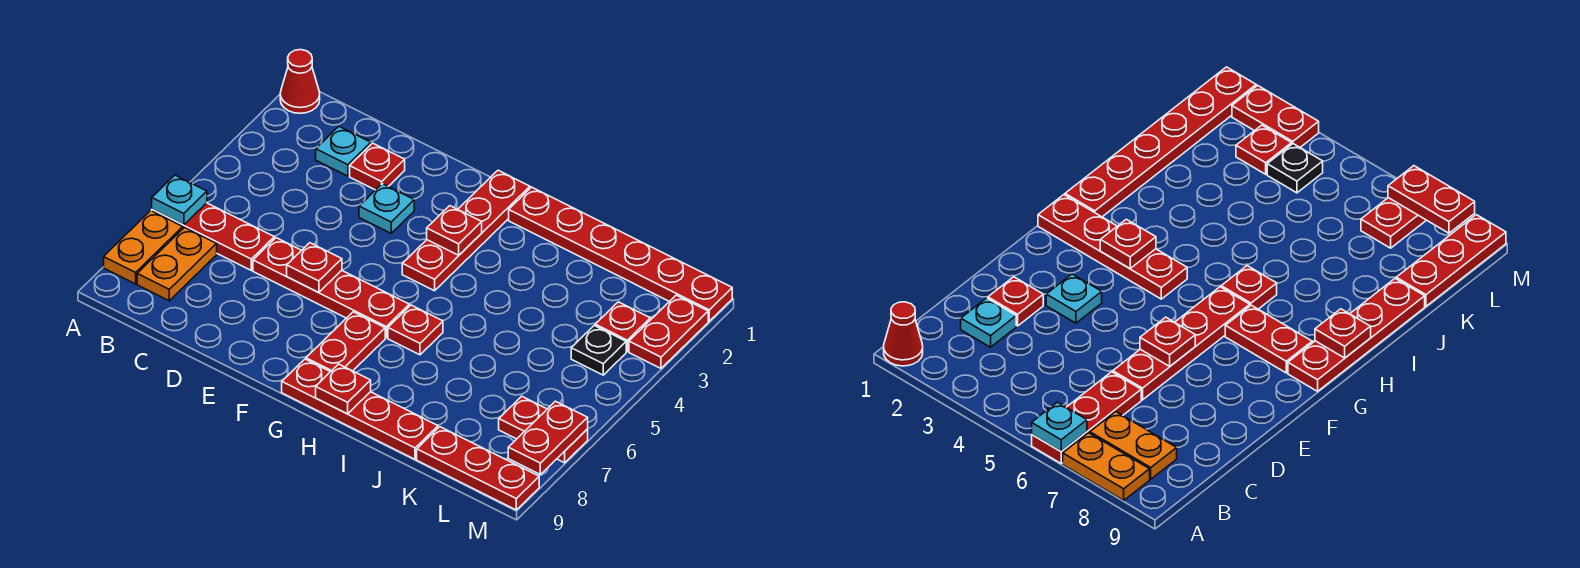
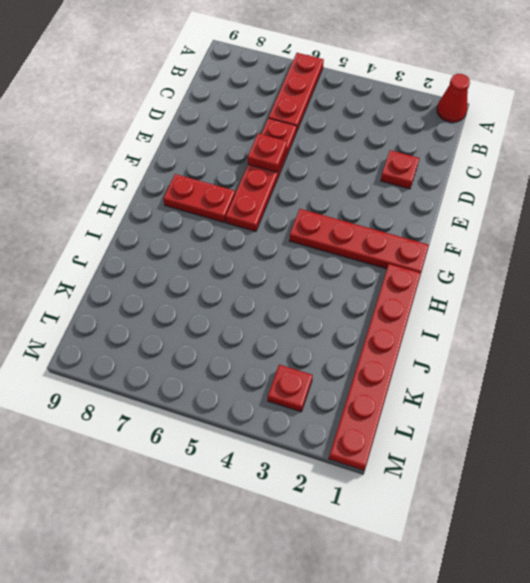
none -> orange 1x2 plate [104,211,183,284]
none -> orange 1x2 plate [137,228,217,301]
none -> cyan 1x1 plate [316,127,371,176]

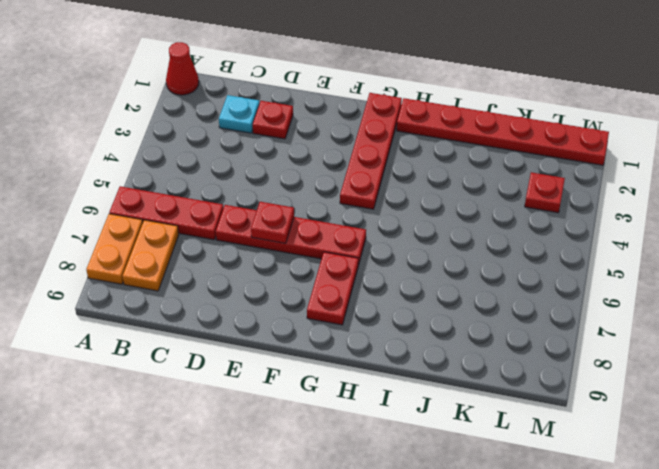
none -> cyan 1x1 plate [359,184,414,233]
none -> red 1x4 plate [282,359,438,459]
none -> red 1x1 plate [388,305,443,355]

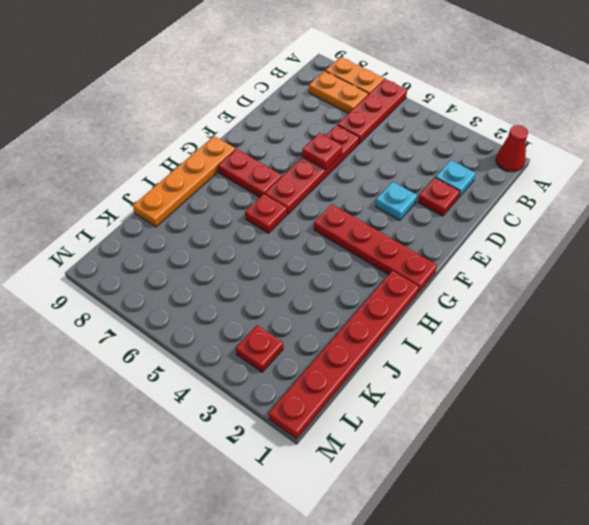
orange 1x4 plate [133,136,236,227] -> red 1x4 plate [282,359,438,459]
none -> red 1x3 plate [417,427,539,510]
none -> black 1x1 plate [571,326,626,375]
none -> red 1x2 plate [499,396,588,463]

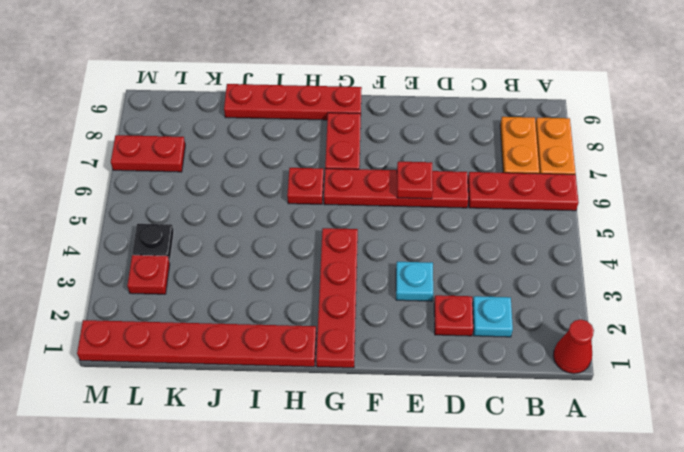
none -> red 1x3 plate [417,427,539,510]
none -> red 1x2 plate [629,295,708,368]
none -> cyan 1x1 plate [152,175,207,225]

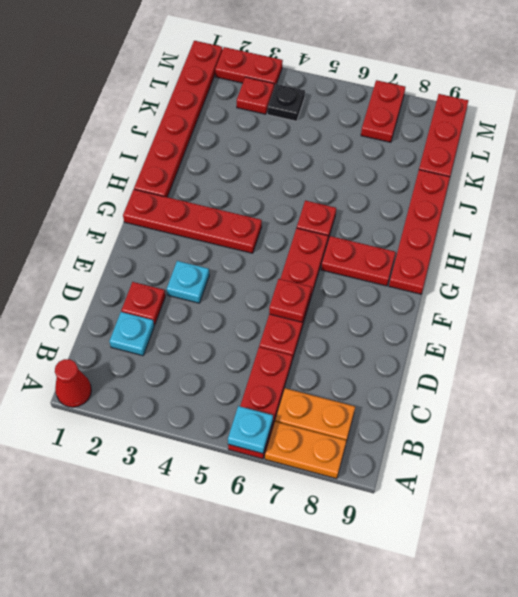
none -> red 1x1 plate [427,206,482,255]
none -> red 1x1 plate [316,364,371,414]
none -> red 1x2 plate [508,401,588,474]

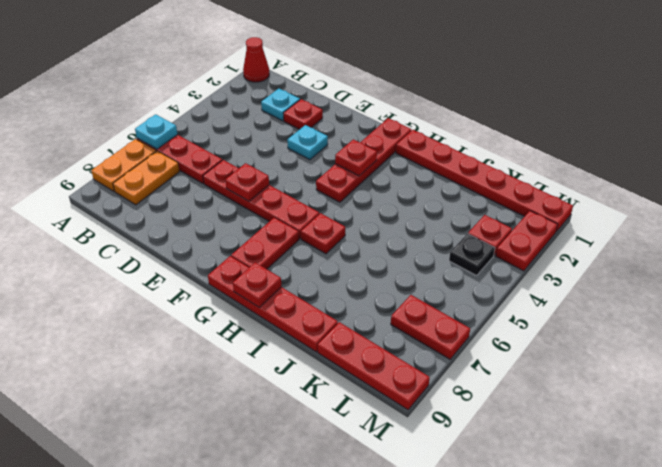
none -> red 1x2 plate [508,401,588,474]

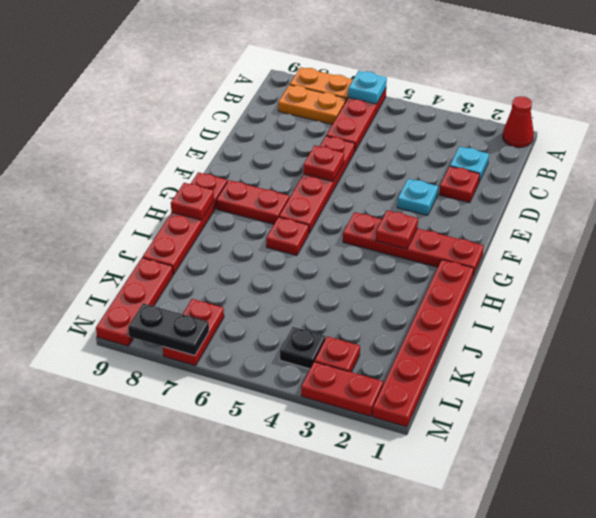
black 1x2 plate [128,303,209,356] -> red 1x2 plate [508,401,588,474]

